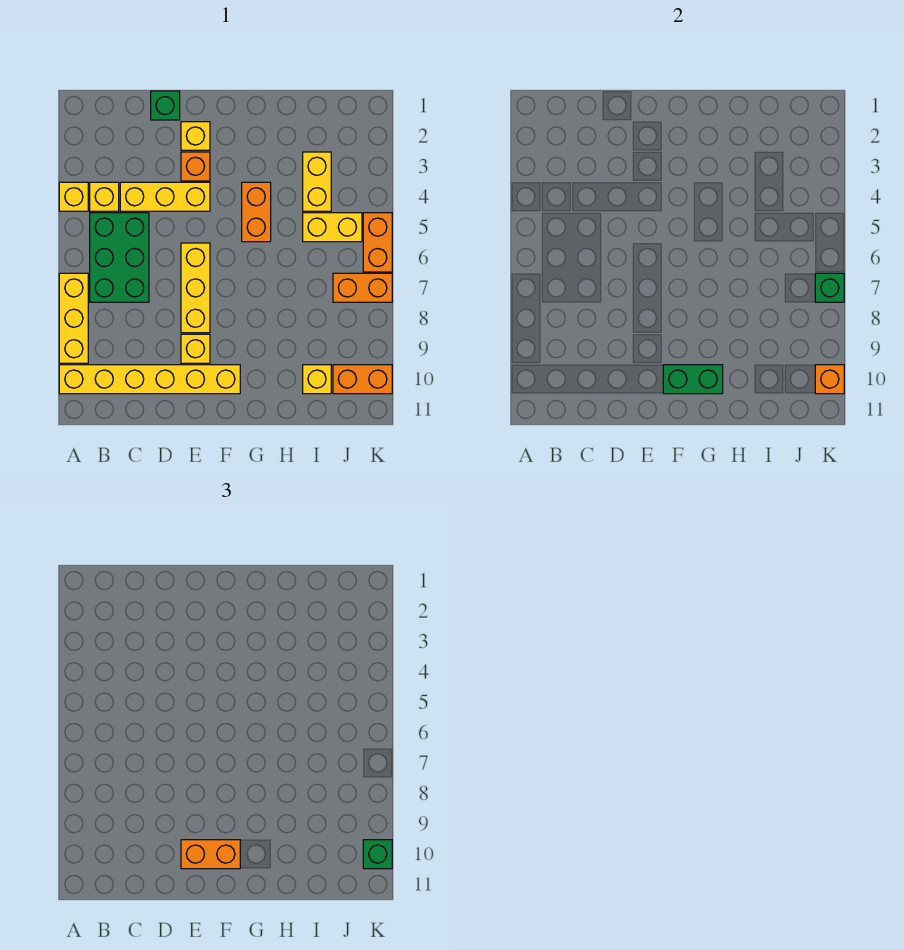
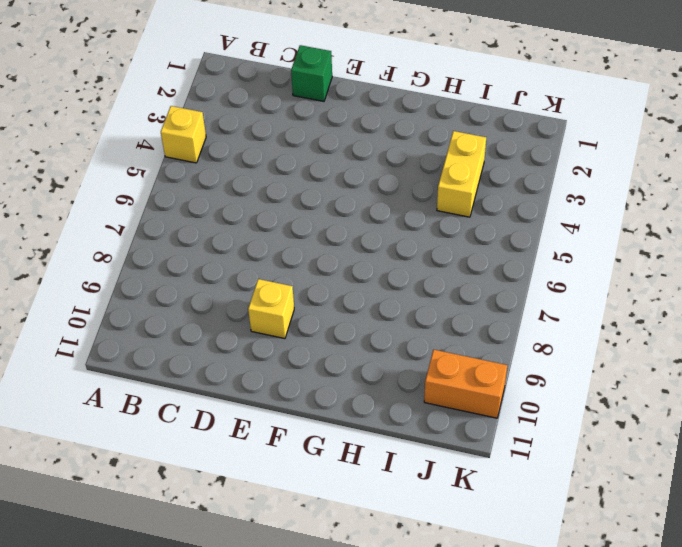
none -> yellow 1x3 brick [59,273,88,363]
none -> yellow 1x6 brick [59,365,240,394]
none -> yellow 1x1 brick [90,182,119,211]

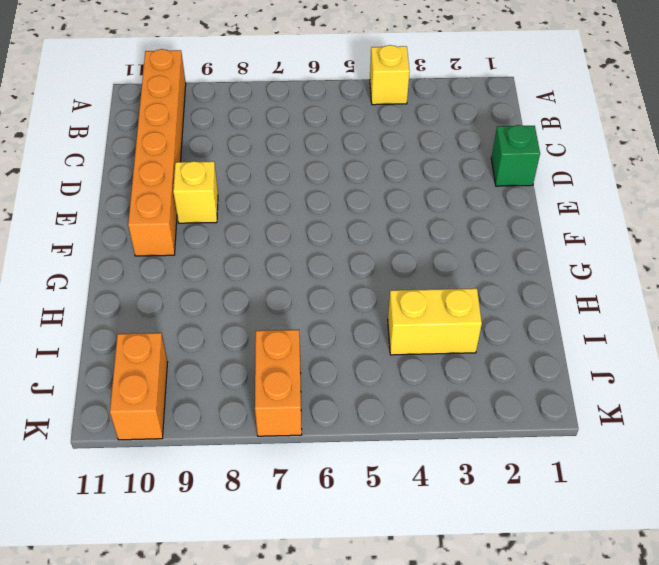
orange 1x6 brick [128,49,186,256] -> yellow 1x6 brick [59,365,240,394]
none -> yellow 1x3 brick [59,273,88,363]
none -> yellow 1x1 brick [90,182,119,211]
none -> green 2x3 brick [90,213,149,302]

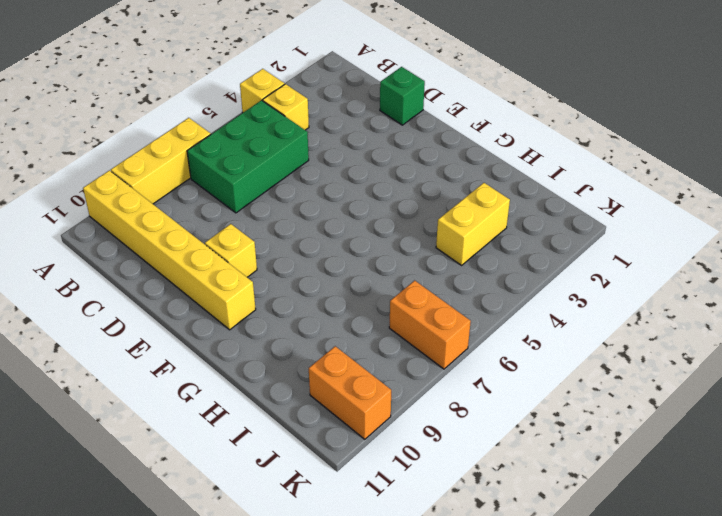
none -> yellow 1x3 brick [120,182,210,211]
none -> yellow 1x1 brick [181,122,210,150]
none -> orange 1x1 brick [181,152,210,181]

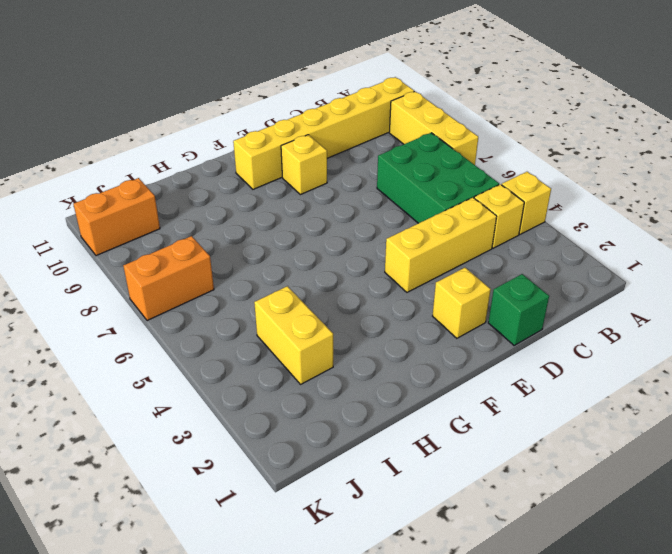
none -> orange 1x1 brick [181,152,210,181]
none -> yellow 1x3 brick [181,243,210,333]
none -> orange 1x2 brick [242,182,271,242]

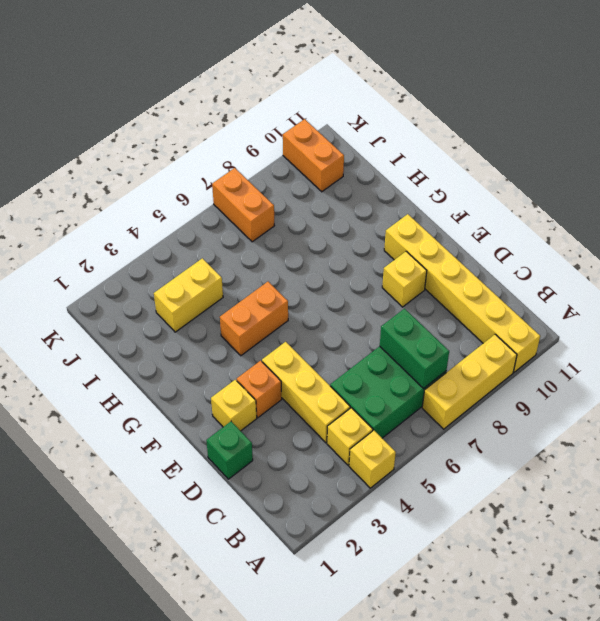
green 1x2 brick [380,309,449,388] -> green 1x2 brick moved to [663,365,723,394]
none -> yellow 1x3 brick [181,243,210,333]
none -> yellow 1x2 brick [303,213,362,242]
none -> yellow 1x1 brick [303,365,331,394]

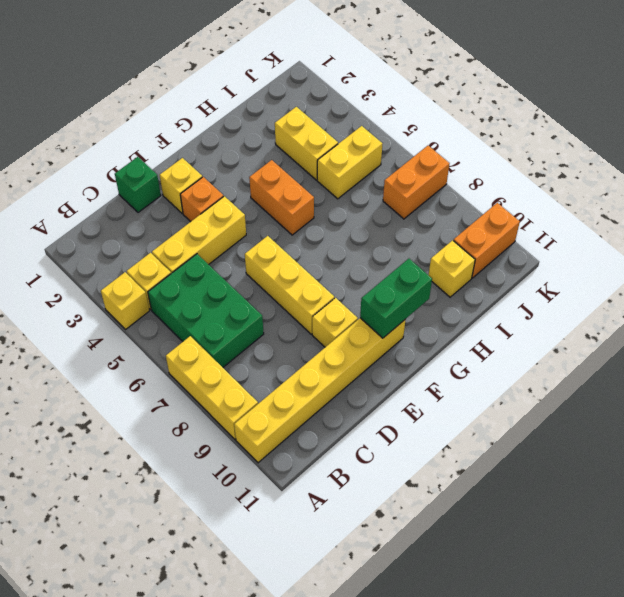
none -> orange 1x2 brick [363,213,392,272]
none -> green 1x1 brick [815,273,844,302]
none -> orange 1x1 brick [815,365,844,394]

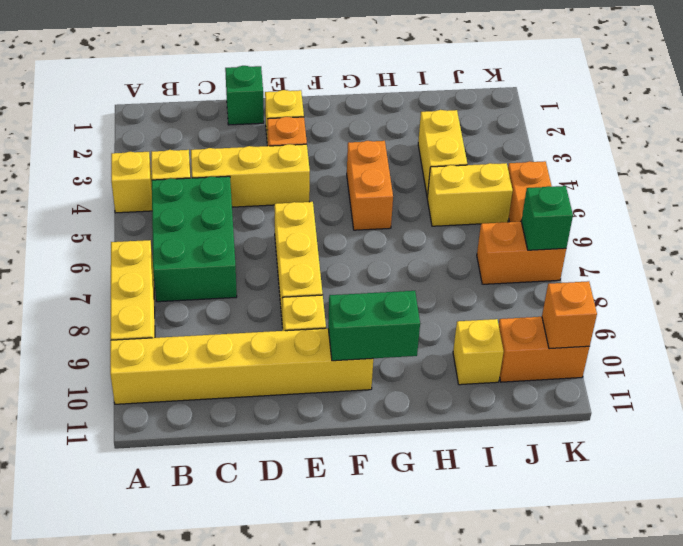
none -> orange 1x2 brick [181,840,240,869]
none -> green 1x1 brick [363,840,392,869]

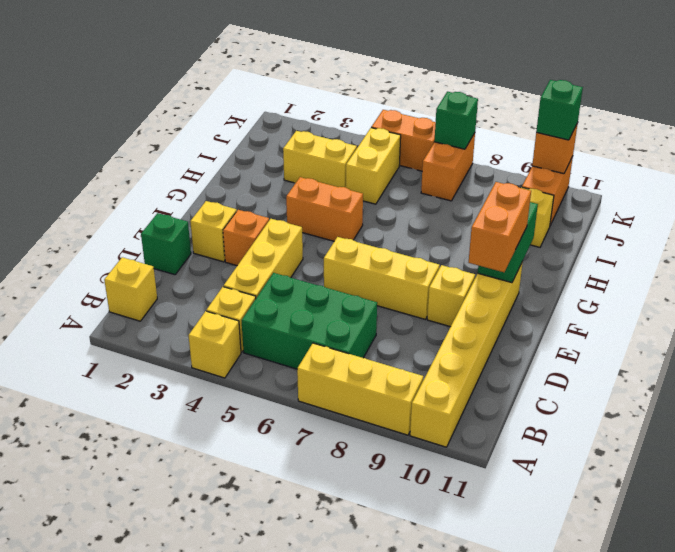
yellow 1x1 brick [104,257,157,321] -> none

